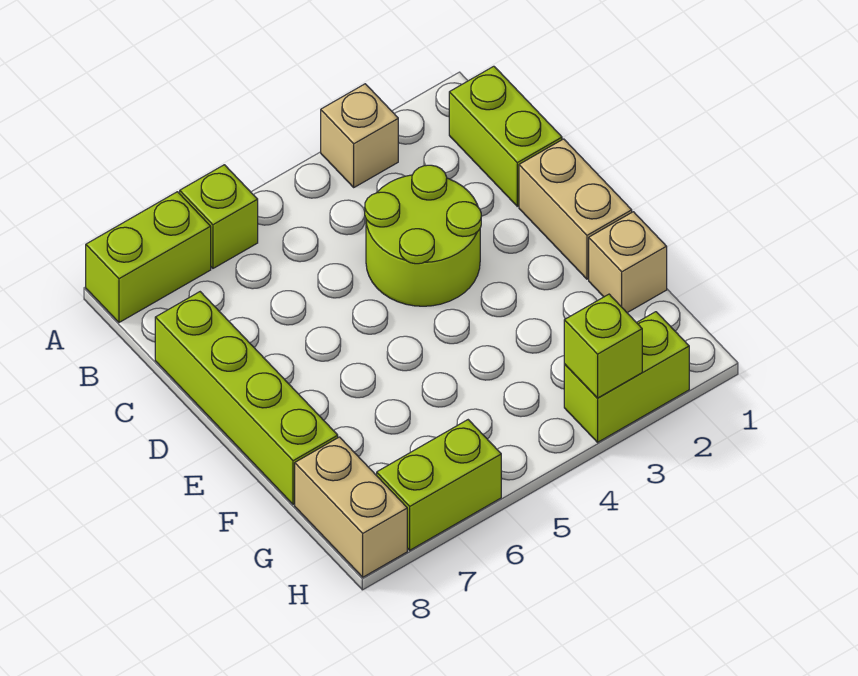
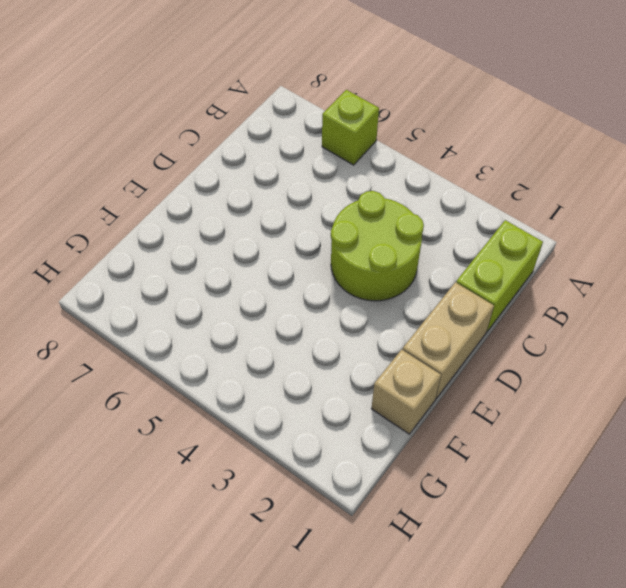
none -> tan 1x1 brick [321,84,398,187]
none -> lime 1x2 brick [86,192,211,322]
none -> lime 1x4 brick [155,292,338,505]

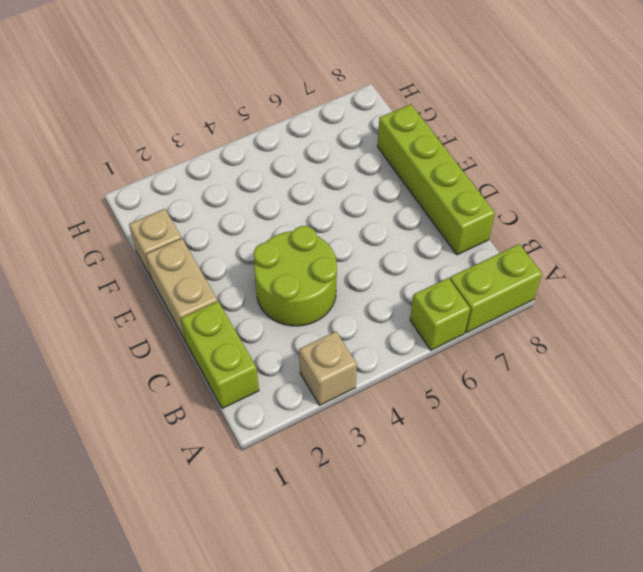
none -> tan 1x2 brick [295,437,407,577]
none -> lime 1x2 brick [564,312,689,442]
none -> lime 1x2 brick [377,420,501,550]

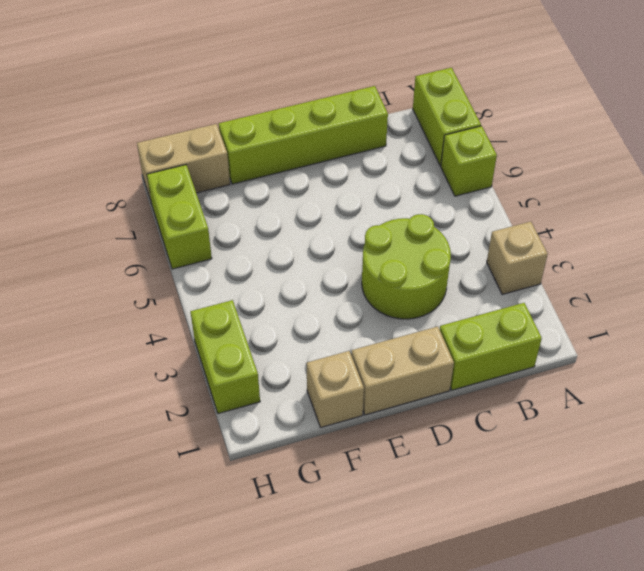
none -> lime 1x1 brick [564,294,642,398]

